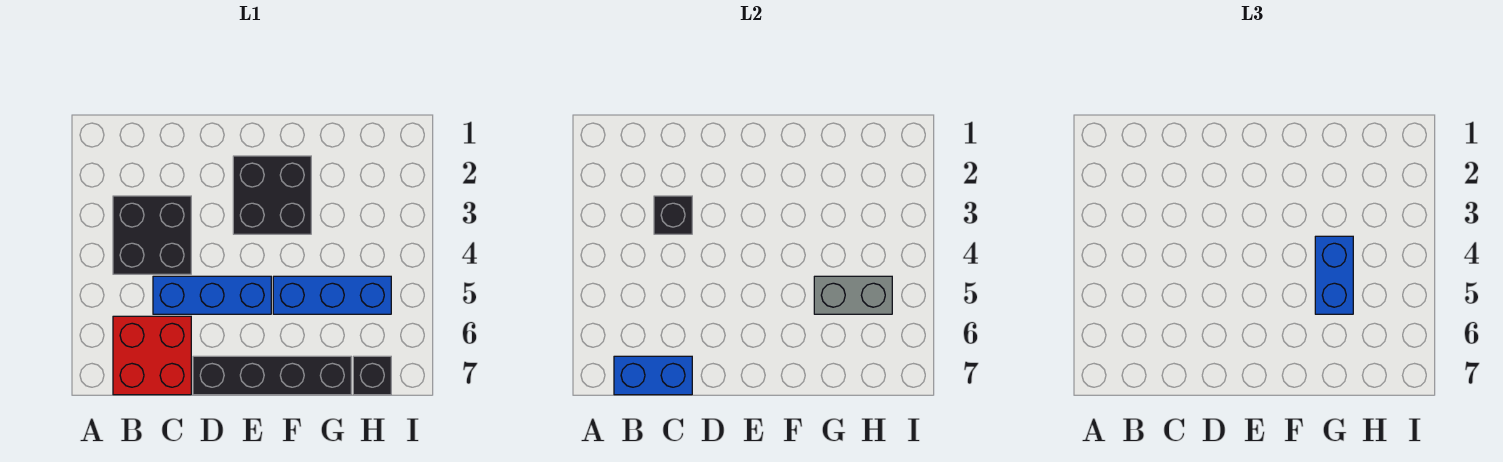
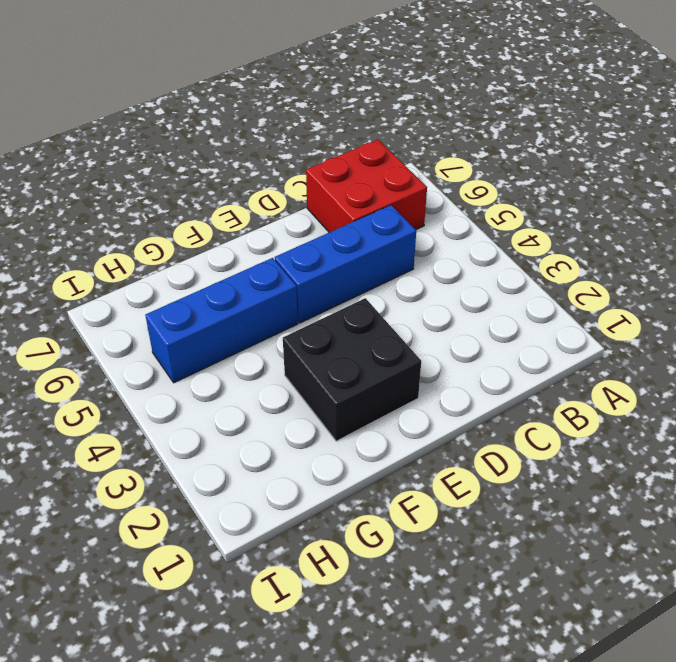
none -> black 2x2 brick [113,196,191,274]
none -> black 1x4 brick [193,356,351,395]

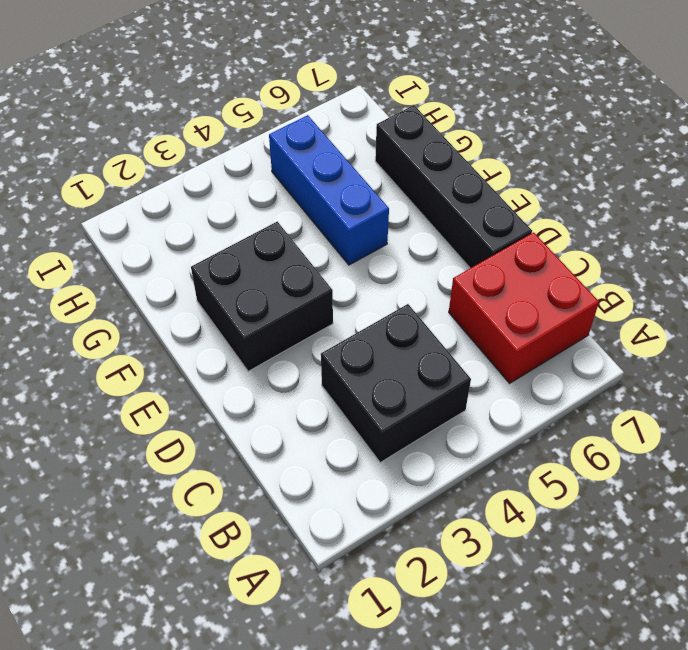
none -> blue 1x3 brick [153,276,271,314]
none -> black 1x1 brick [353,356,391,395]

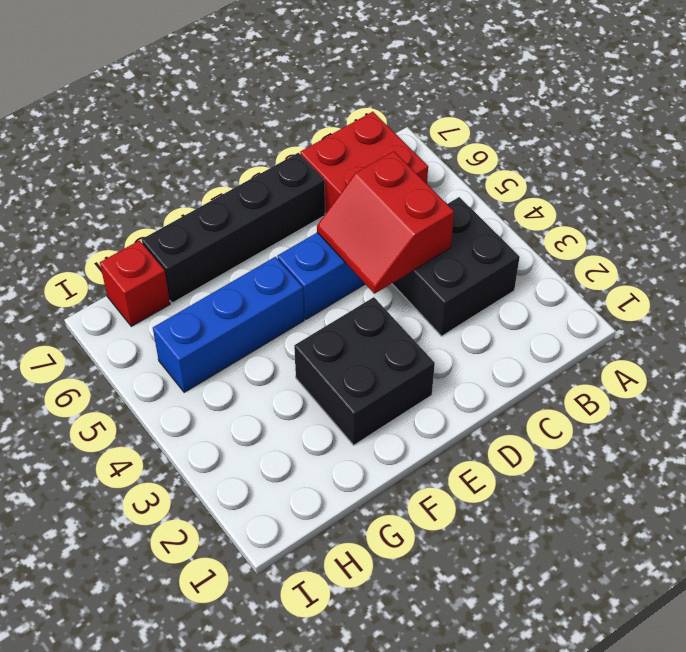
red 2x2 slope [317,151,454,294] -> none
red 1x1 brick [100,241,170,326] -> black 1x1 brick [353,356,391,395]
none -> blue 1x2 brick [614,356,692,395]
none -> black 1x1 brick [654,196,692,234]

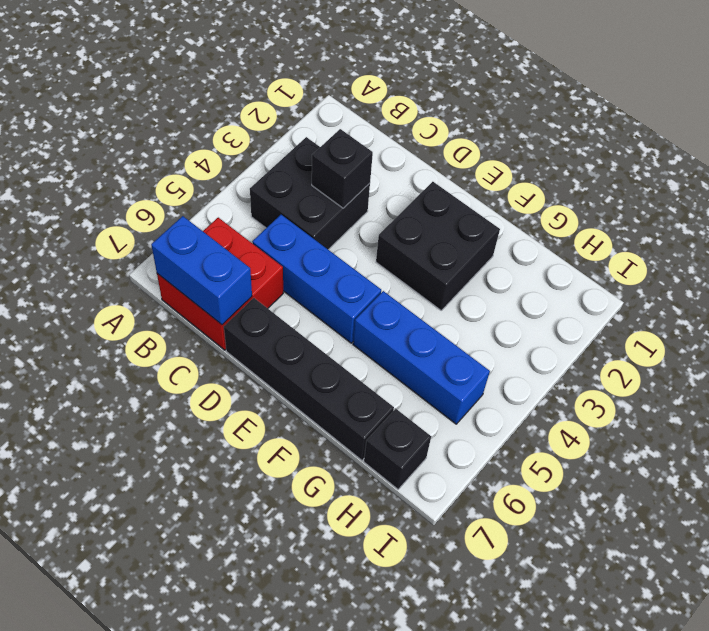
none -> grey 1x2 brick [814,276,892,314]
none -> blue 1x2 brick [1315,236,1353,314]

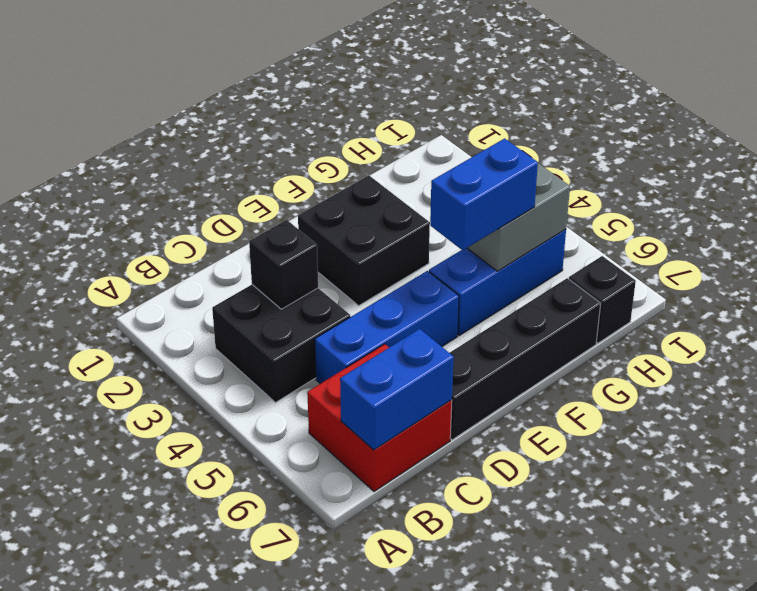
blue 1x2 brick [430,138,538,250] -> blue 1x2 brick turned to [1315,236,1353,314]

